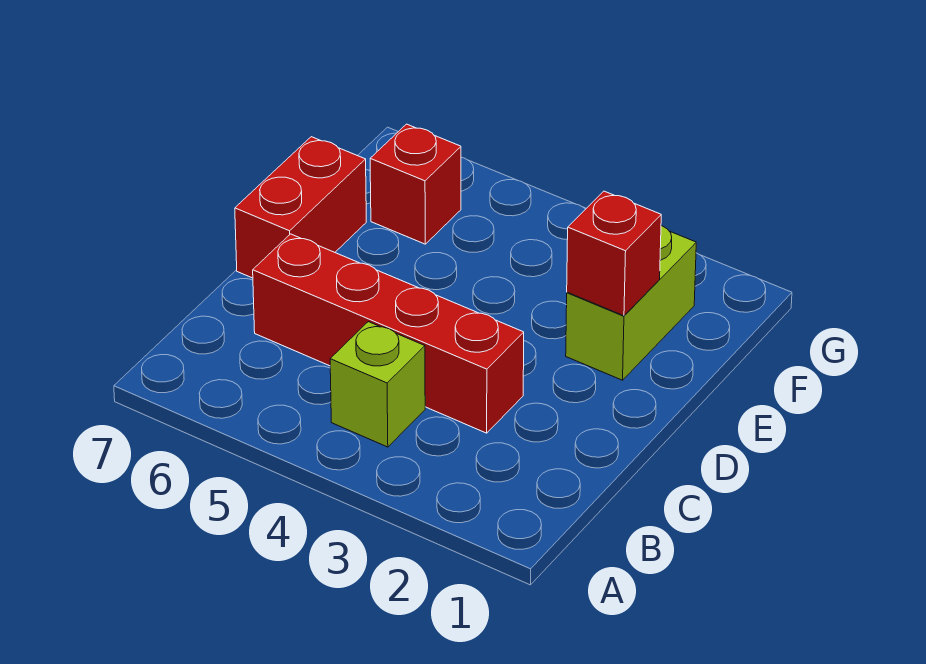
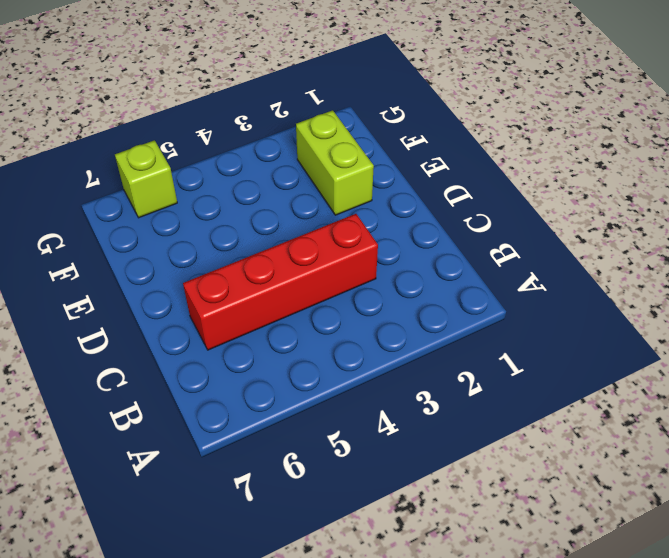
lime 1x1 brick [115,140,177,218] -> lime 1x1 brick moved to [330,322,425,447]
none -> red 1x2 brick [235,137,366,278]
none -> red 1x1 brick [370,124,461,244]

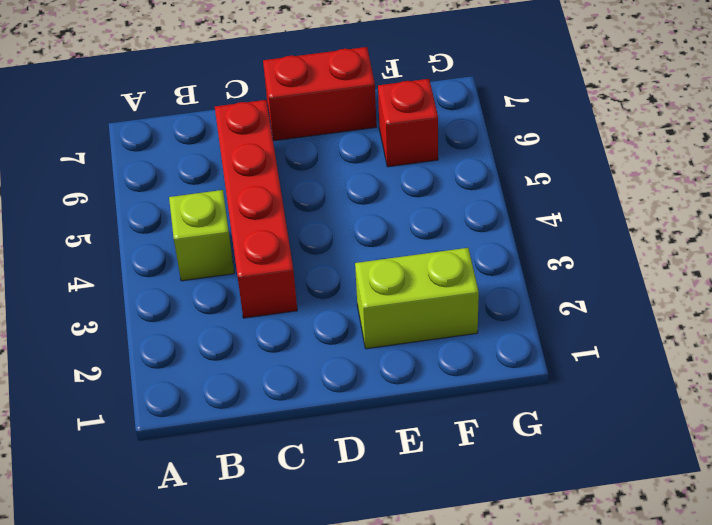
none -> red 1x1 brick [567,191,661,316]

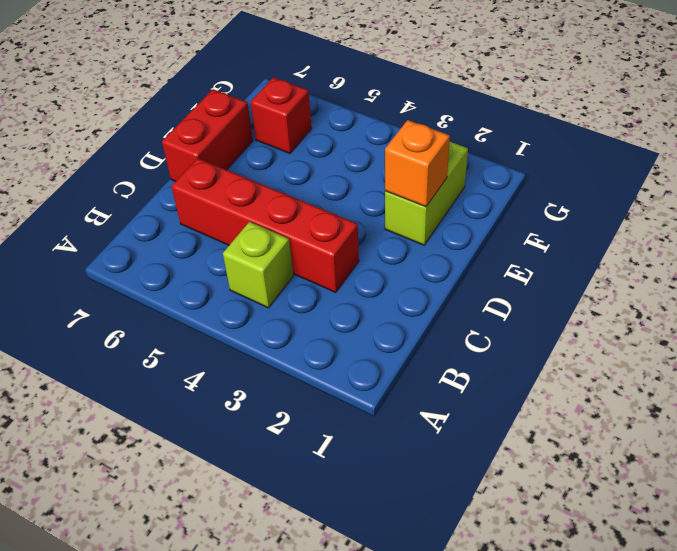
orange 1x1 brick [385,120,450,207] -> red 1x1 brick [567,191,661,316]

